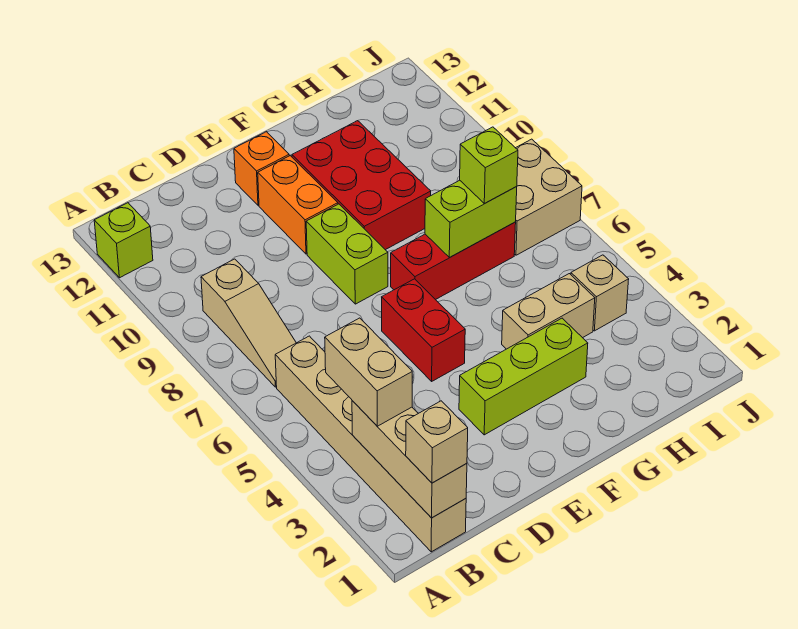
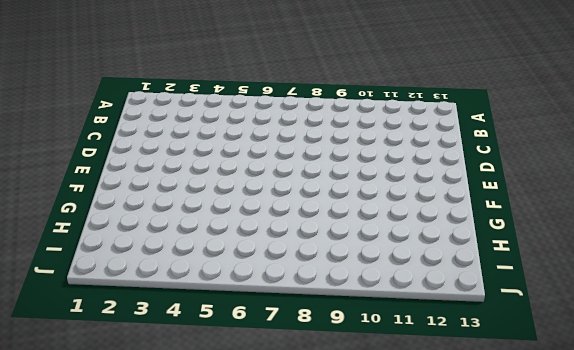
none -> lime 1x1 brick [94,203,153,278]
none -> tan 1x6 brick [275,336,466,552]
none -> tan 1x3 slope [201,259,296,387]

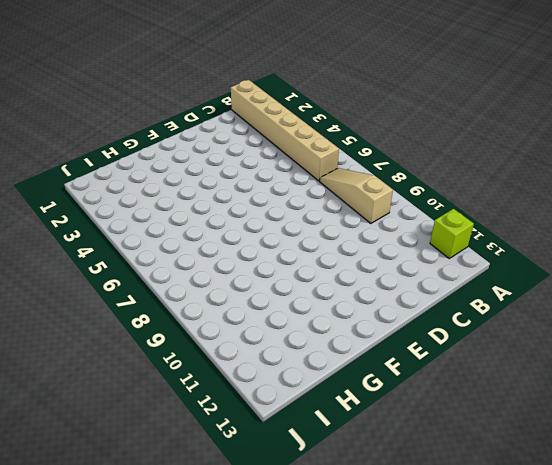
none -> lime 1x3 brick [459,318,588,435]
none -> red 1x2 brick [382,279,465,381]
none -> lime 1x2 brick [306,204,388,304]

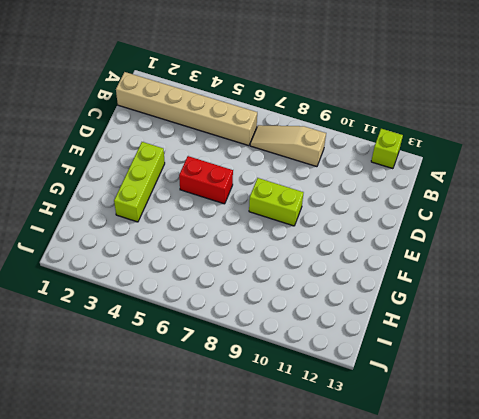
none -> orange 1x2 brick [258,156,338,254]
none -> orange 1x1 brick [234,132,289,205]
none -> red 1x3 brick [391,222,516,300]

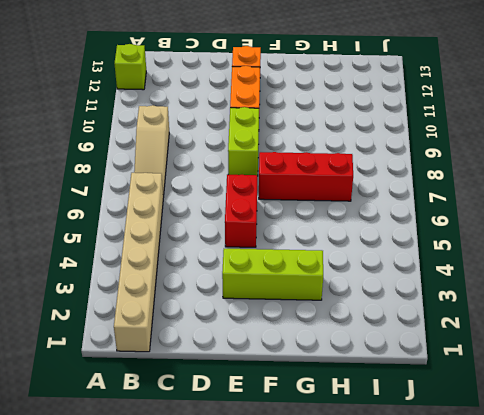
none -> red 2x3 brick [292,121,431,250]
none -> tan 1x2 brick [502,274,595,349]
none -> tan 1x1 brick [571,255,629,331]

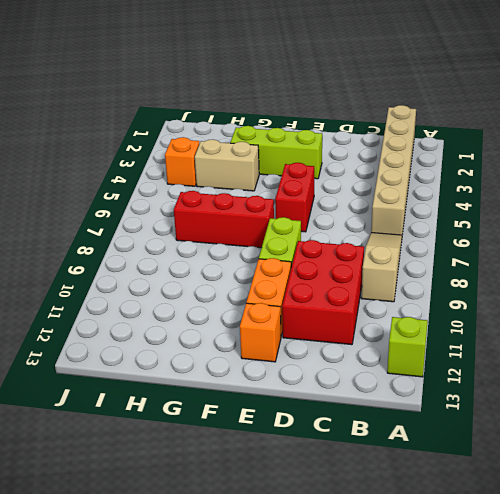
red 2x3 brick [282,240,364,345] -> red 2x3 brick moved to [292,121,431,250]
orange 1x1 brick [165,137,200,186] -> tan 1x1 brick [571,255,629,331]
none -> tan 2x2 brick [514,139,582,255]
none -> tan 1x3 brick [352,401,467,518]
none -> lime 1x2 brick [425,180,517,257]

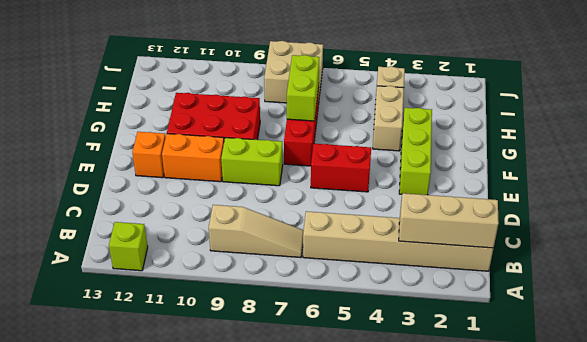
none -> tan 1x1 brick [406,401,468,483]
none -> tan 1x2 brick [325,318,412,426]
none -> lime 1x1 brick [460,127,518,203]

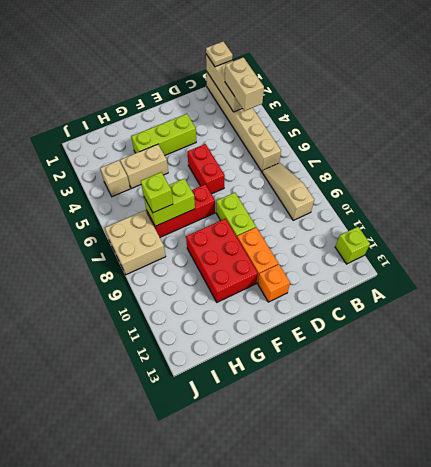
tan 1x1 plate [206,41,233,67] -> tan 1x1 brick [406,401,468,483]

